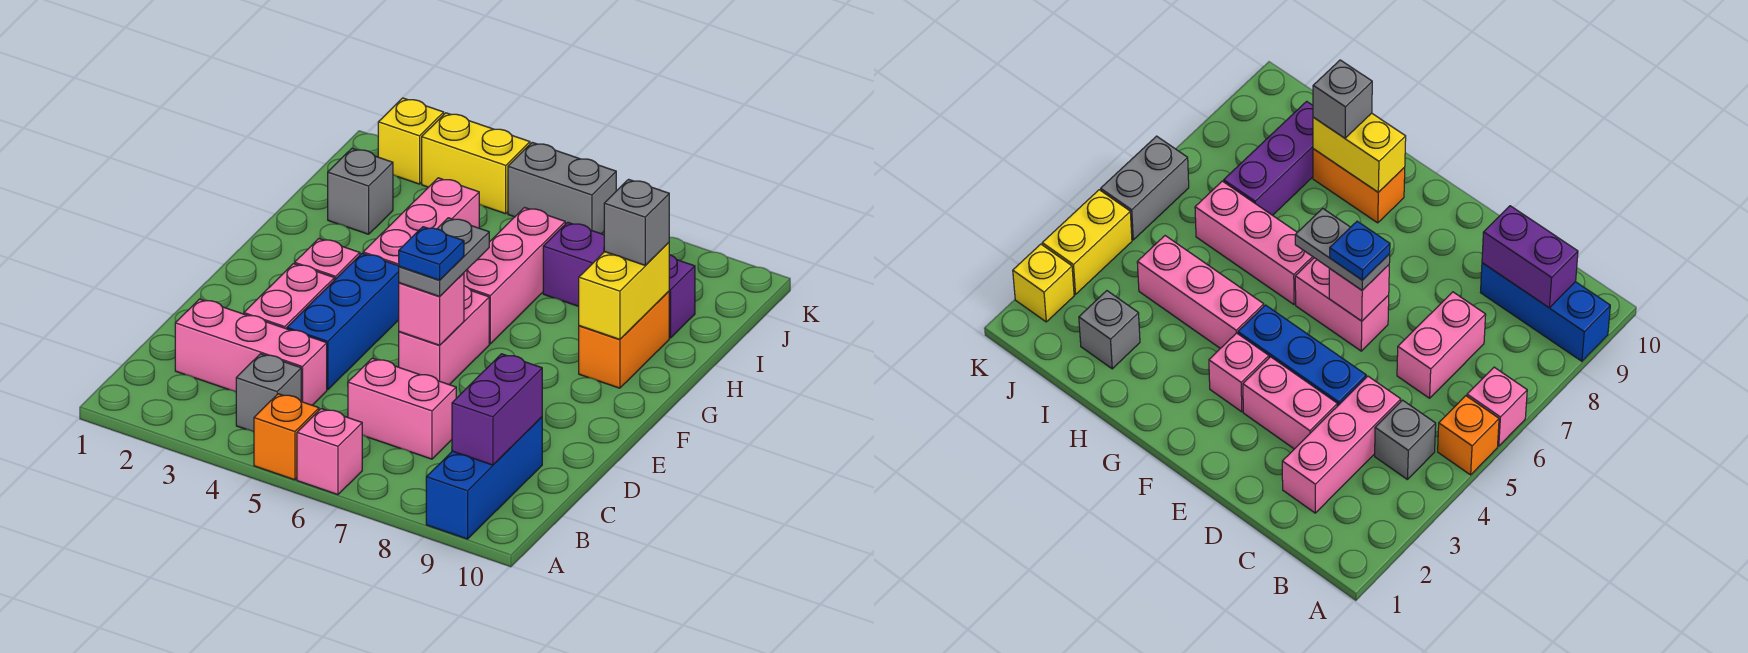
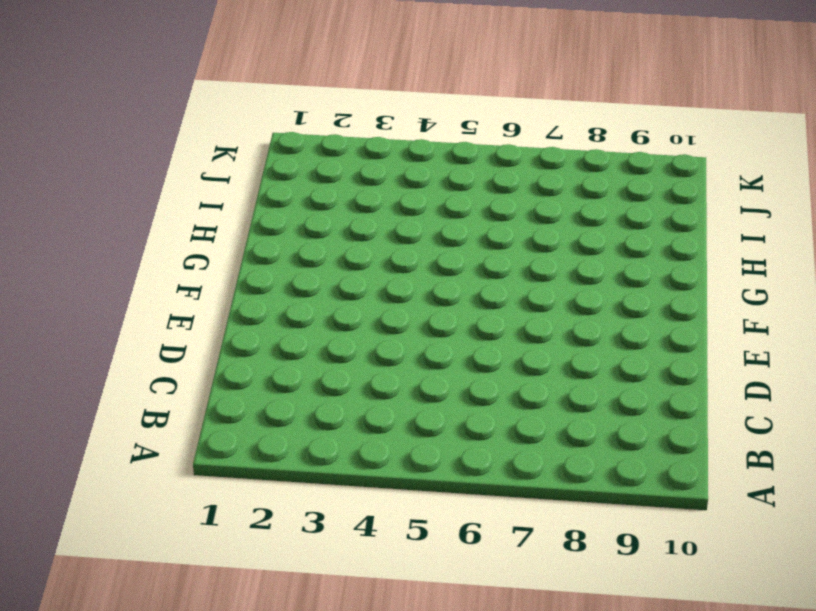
none -> orange 1x1 brick [254,394,319,480]
none -> pink 1x1 brick [297,409,362,495]
none -> blue 1x3 brick [426,417,542,539]

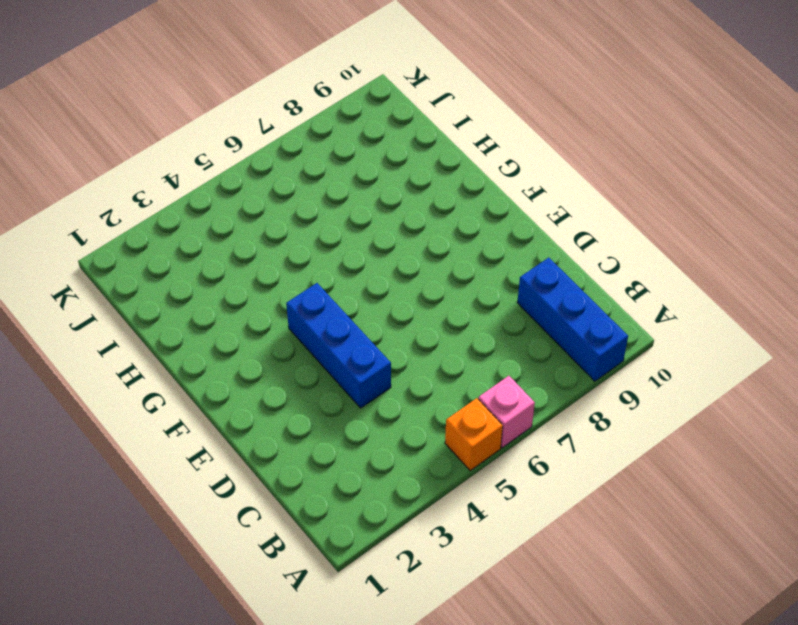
none -> grey 1x1 brick [236,354,301,432]
none -> pink 1x3 brick [175,299,327,405]
none -> pink 1x2 brick [348,358,456,459]

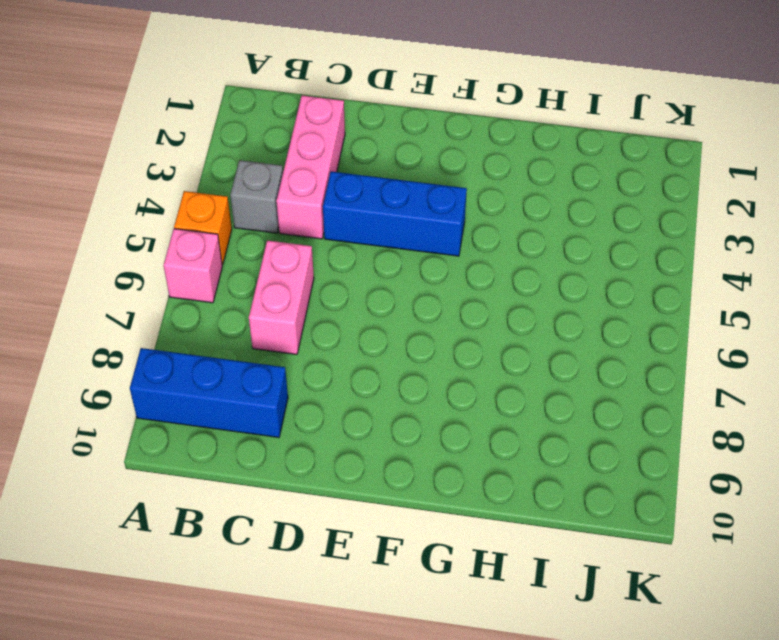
none -> pink 1x2 brick [244,264,334,329]
none -> pink 1x2 brick [399,286,489,385]
none -> pink 1x1 brick [295,239,360,280]

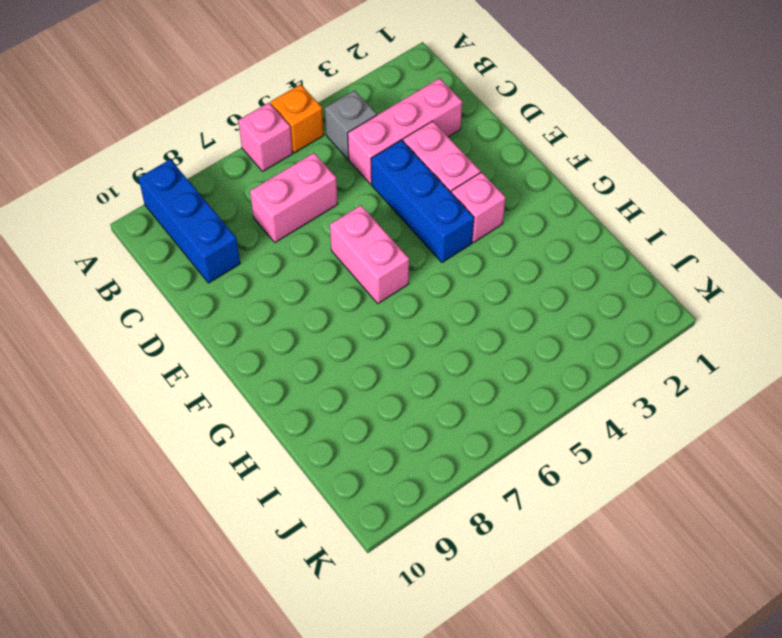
none -> pink 1x3 brick [363,178,479,266]
none -> pink 1x3 brick [464,208,565,344]
none -> orange 1x2 brick [579,291,669,388]

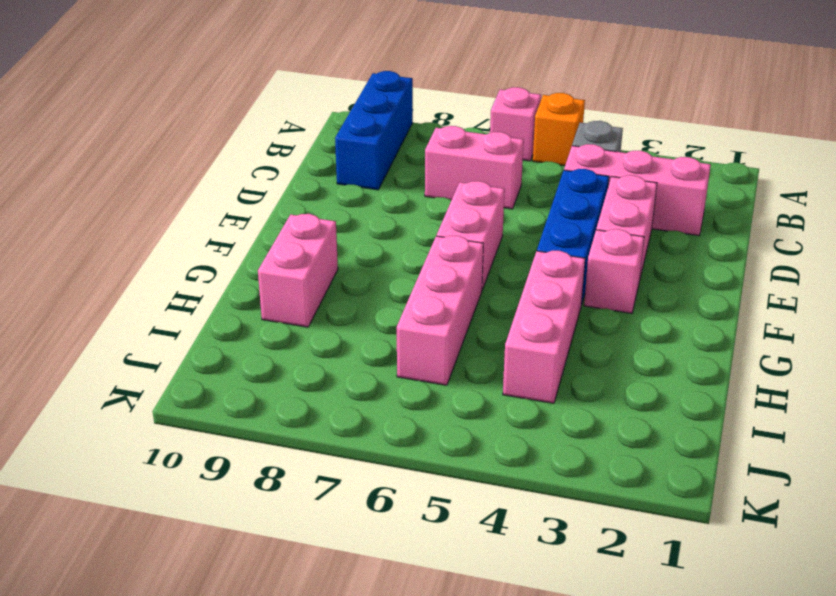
pink 1x2 brick [258,214,338,327] -> orange 1x2 brick [579,291,669,388]
none -> grey 1x1 brick [328,148,393,234]
none -> purple 1x3 brick [543,222,695,338]
none -> yellow 1x1 brick [378,98,444,184]

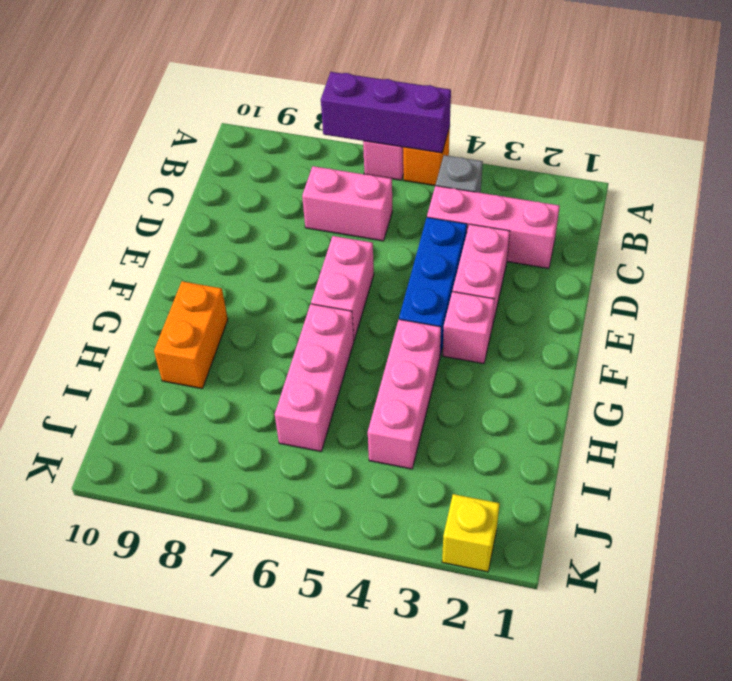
purple 1x3 brick [321,72,451,153] -> purple 1x3 brick moved to [543,222,695,338]
none -> blue 1x3 brick [426,417,542,539]
none -> grey 1x1 brick [328,148,393,234]
none -> yellow 1x2 brick [422,113,530,214]

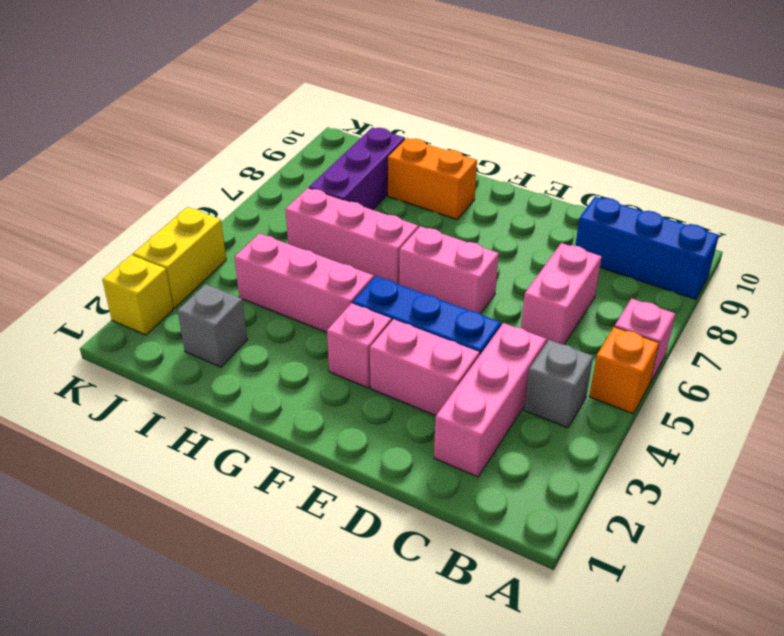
none -> grey 1x2 brick [508,142,616,234]
none -> purple 1x2 brick [452,354,542,465]
none -> pink 1x1 brick [399,273,464,345]

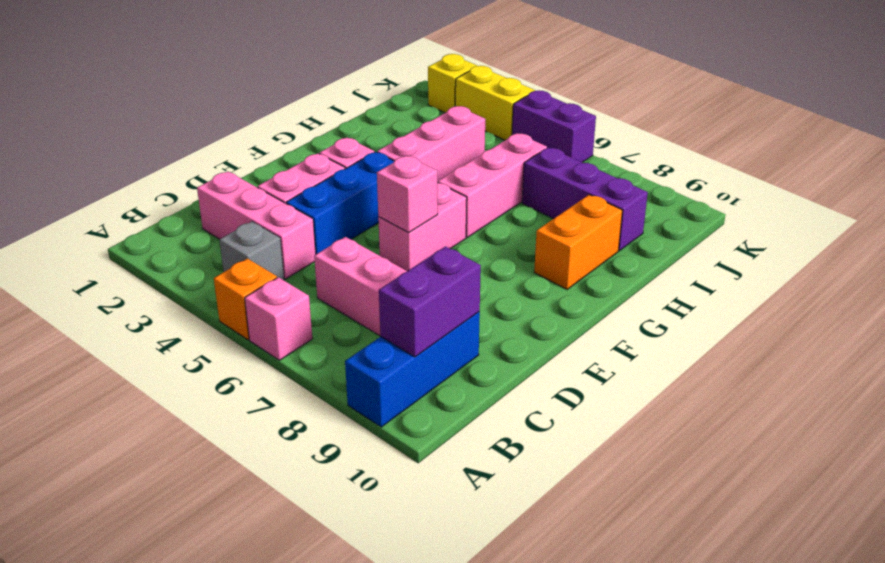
purple 1x2 brick [512,90,596,162] -> grey 1x2 brick [508,142,616,234]
none -> grey 1x1 brick [328,148,393,234]
none -> yellow 1x2 brick [579,243,669,339]
none -> grey 1x2 plate [399,218,489,296]

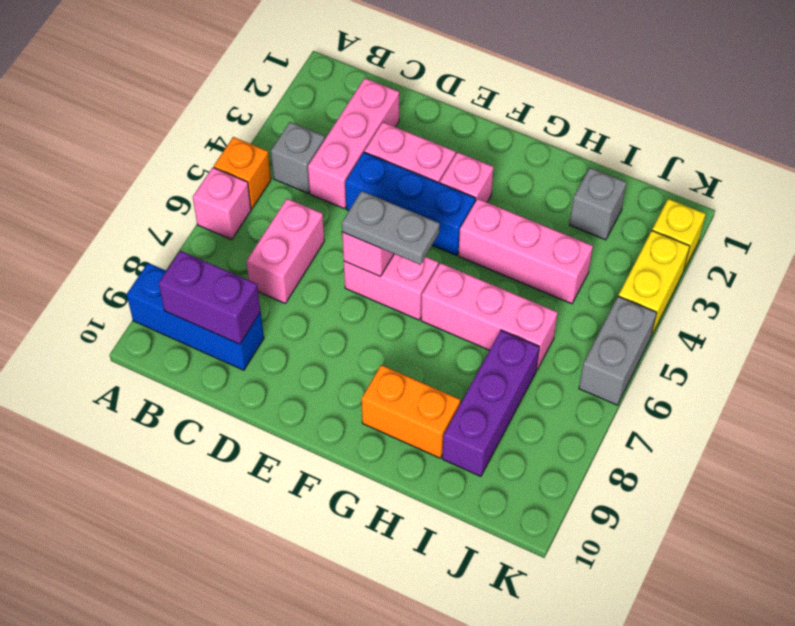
none -> yellow 1x2 brick [579,243,669,339]
none -> grey 1x1 brick [604,179,669,265]
none -> blue 1x1 plate [399,227,464,280]

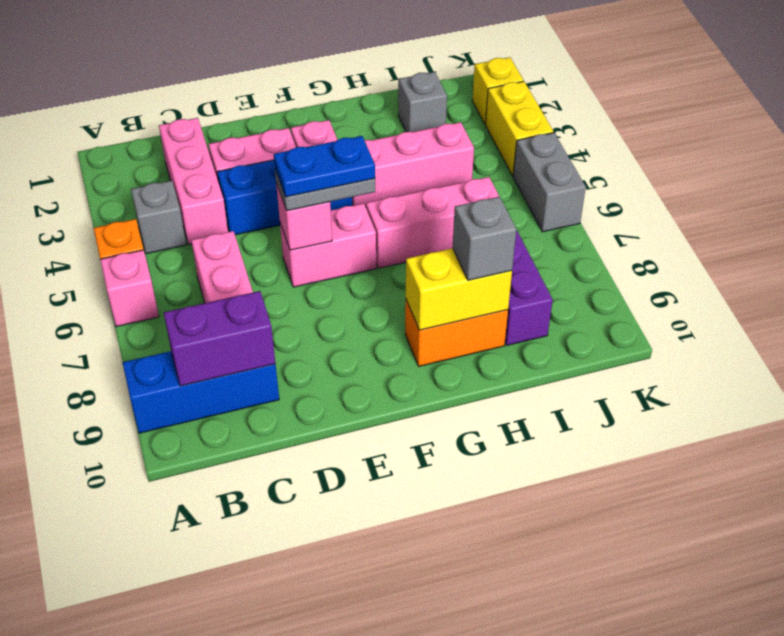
blue 1x2 plate [274,136,375,197] -> blue 1x1 plate [399,227,464,280]

